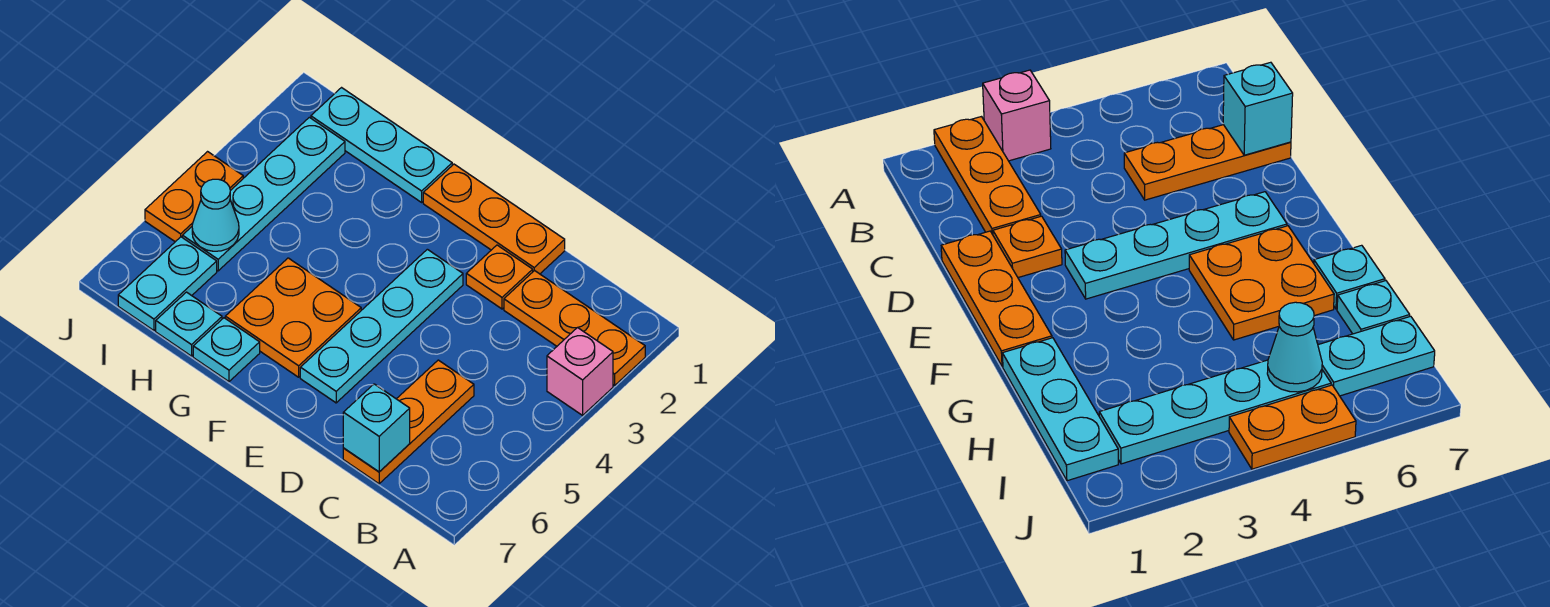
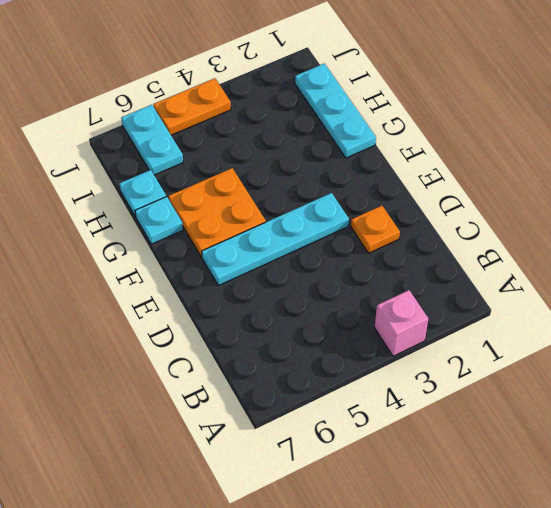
cyan 1x2 plate [121,105,183,175] -> cyan 1x2 plate turned to [118,237,217,330]
none -> orange 1x3 plate [504,270,645,385]
none -> orange 1x3 plate [343,360,474,484]
none -> orange 1x3 plate [423,164,565,274]

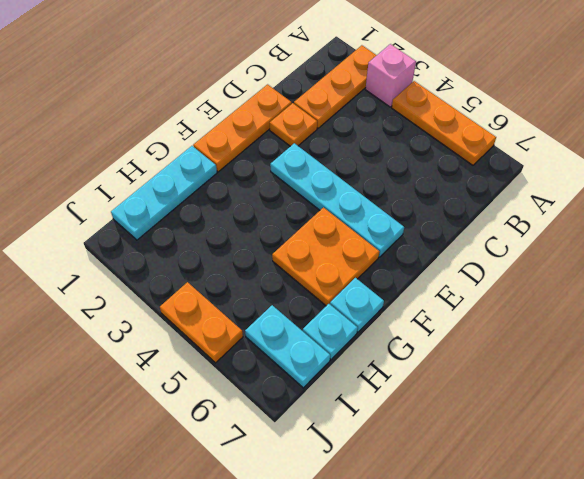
orange 1x3 plate [392,81,496,165] -> orange 1x3 plate moved to [343,360,474,484]
none -> cyan 1x4 plate [182,117,345,271]
none -> cyan 1x1 brick [343,384,410,472]
none -> cyan 1x1 cone [192,179,239,251]

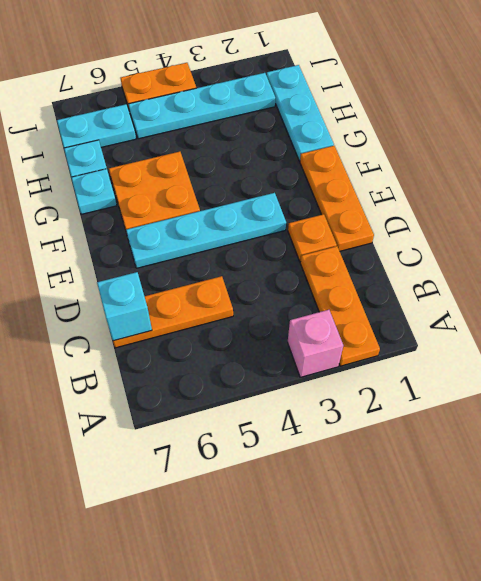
none -> cyan 1x1 cone [192,179,239,251]

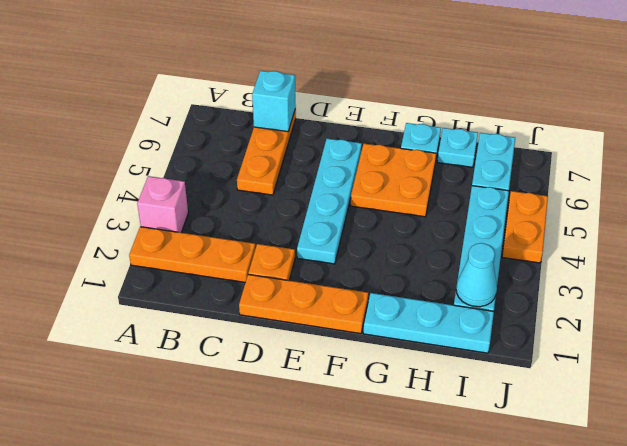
cyan 1x1 cone [456,243,497,307] -> cyan 1x1 cone moved to [192,179,239,251]

